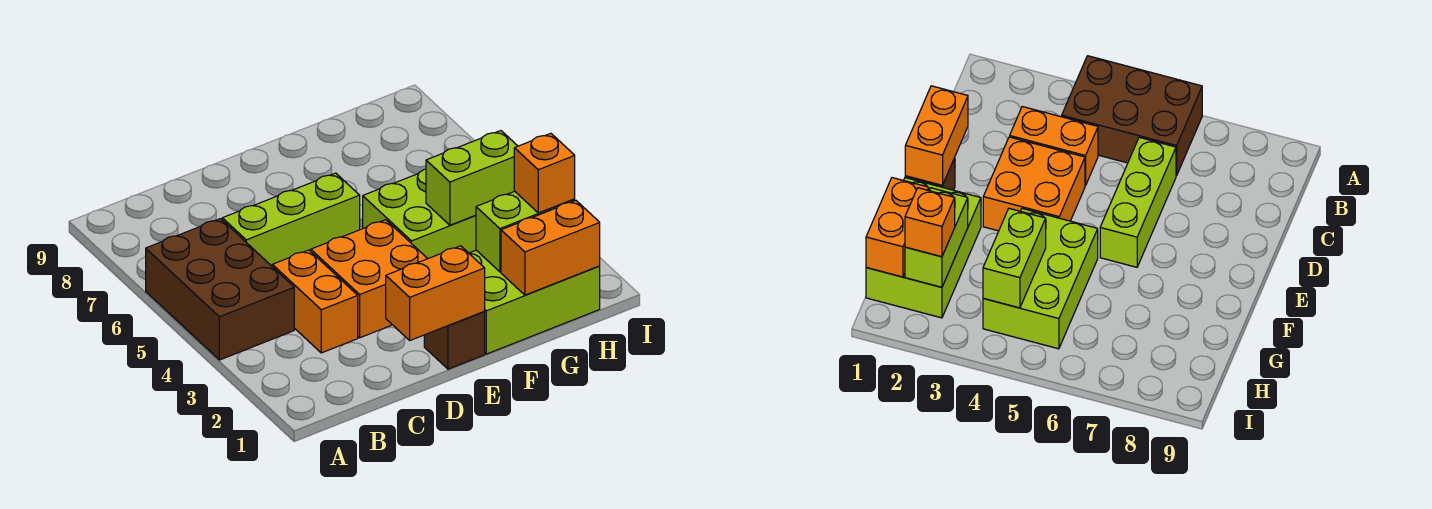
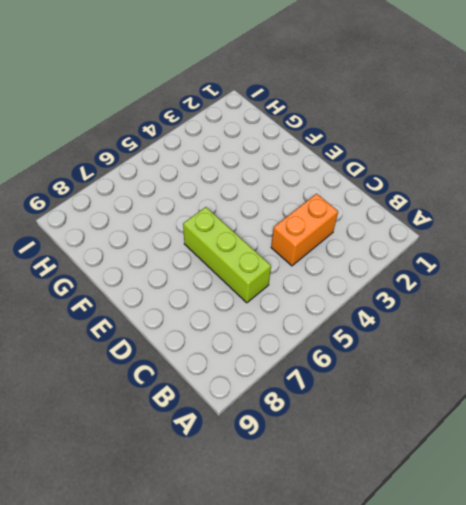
none -> brown 2x3 brick [146,219,294,360]
none -> orange 2x2 brick [311,220,428,338]
none -> brown 1x1 brick [424,312,485,369]

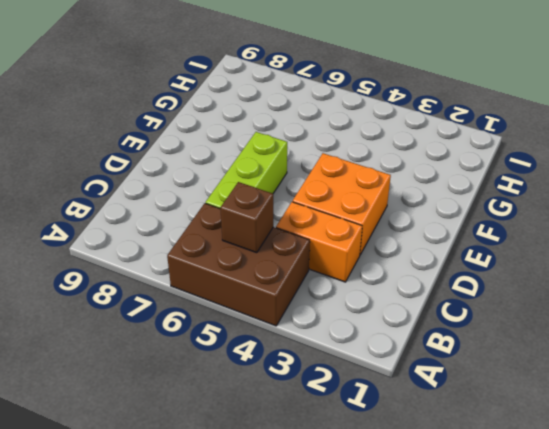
brown 1x1 brick [220,182,273,253] -> brown 1x1 brick moved to [424,312,485,369]
none -> lime 2x3 brick [469,250,600,354]
none -> lime 2x3 brick [363,169,476,258]
none -> orange 1x2 brick [386,246,485,340]

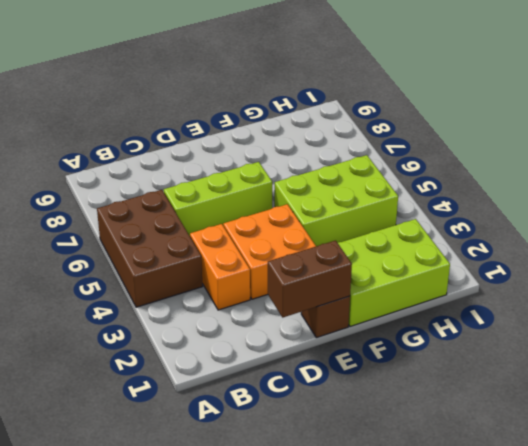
brown 1x2 brick [268,241,352,317] -> orange 1x2 brick [386,246,485,340]
none -> orange 1x2 brick [501,200,600,295]
none -> lime 1x2 brick [476,191,575,272]
none -> lime 1x2 brick [426,131,517,225]

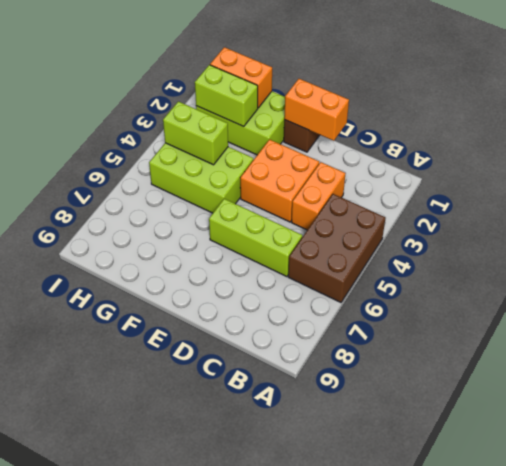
none -> orange 1x1 brick [514,133,575,213]

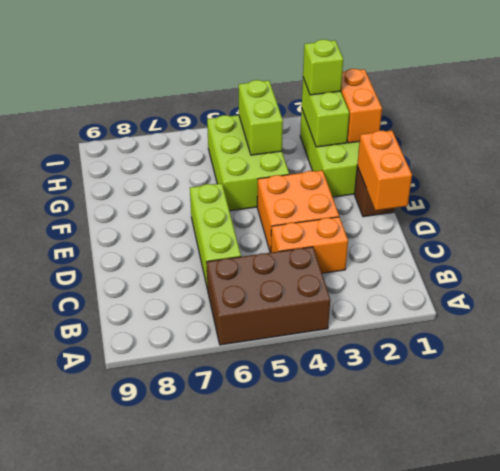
lime 1x1 brick [303,39,343,95] -> orange 1x1 brick [514,133,575,213]

